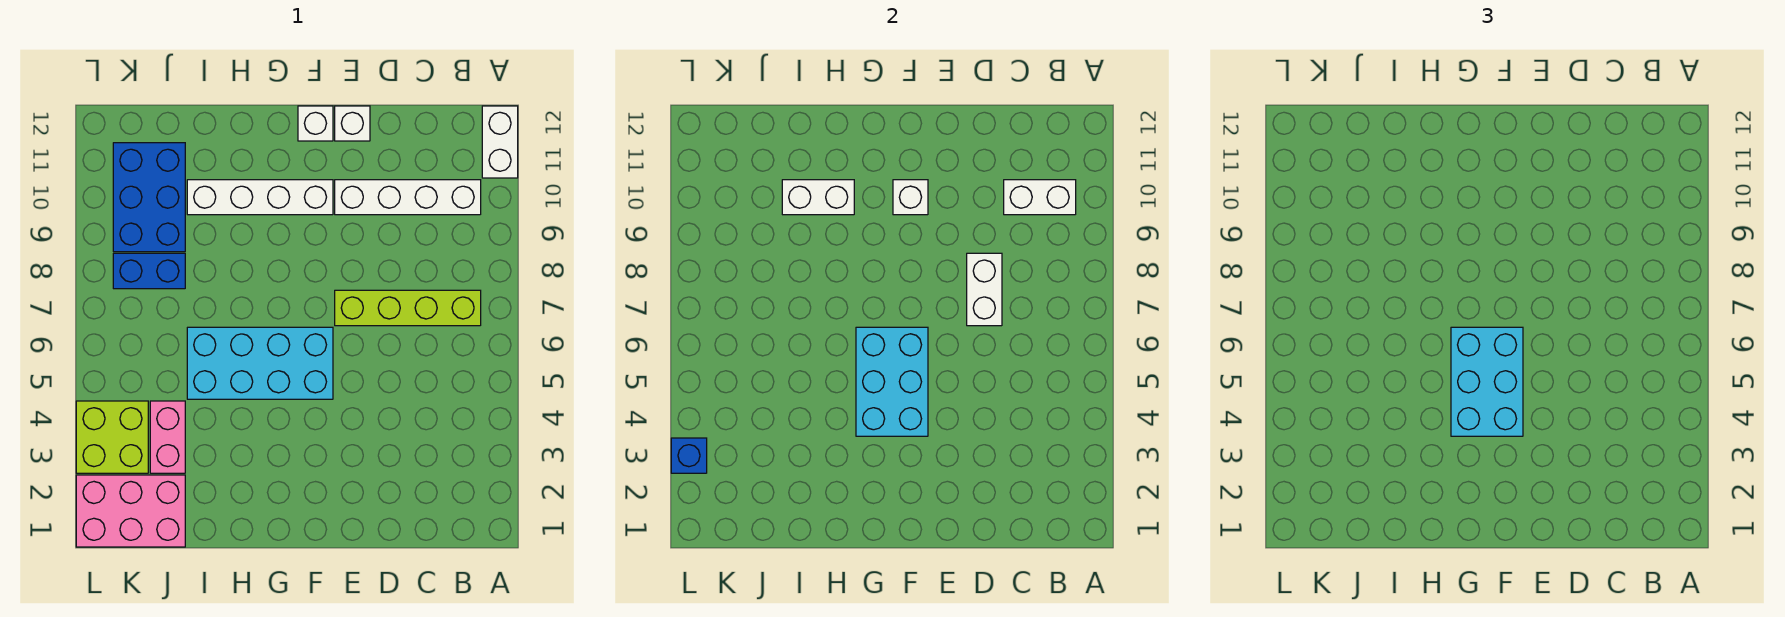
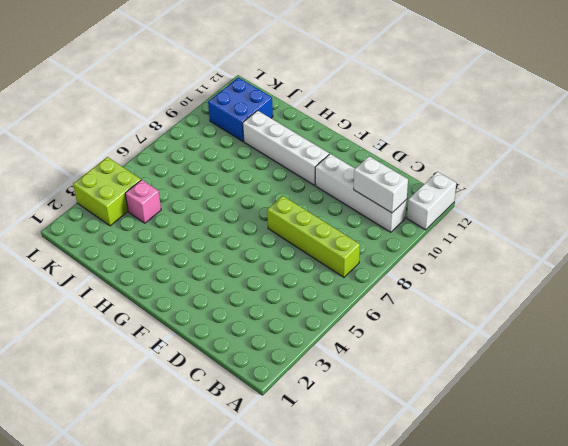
pink 1x1 brick [125,180,161,223] -> pink 1x2 brick [150,401,185,473]
blue 2x2 brick [208,78,273,141] -> blue 2x3 brick [113,143,185,252]
none -> white 1x1 brick [335,106,370,141]
none -> cyan 2x4 brick [187,327,333,399]
none -> white 1x1 brick [298,106,333,141]

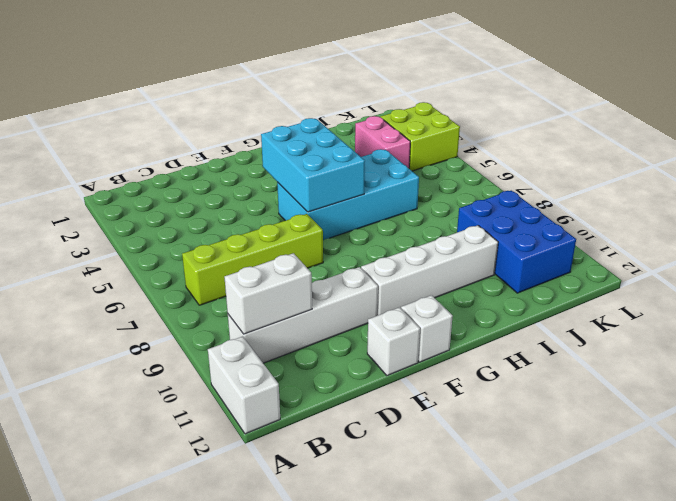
none -> pink 2x3 brick [76,475,185,547]
none -> blue 1x2 brick [113,253,185,289]
none -> white 1x2 brick [967,253,1002,326]

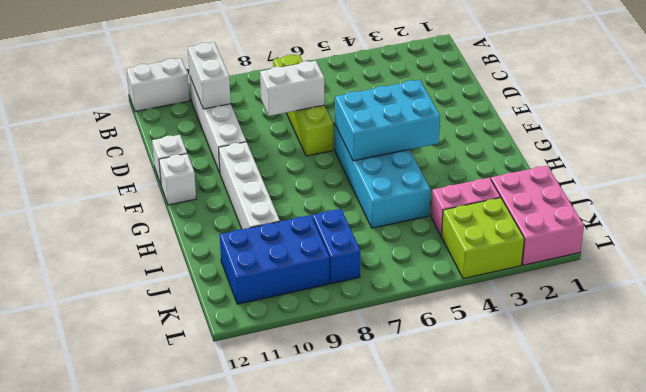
none -> white 1x1 brick [893,180,928,215]
none -> white 1x2 brick [782,180,854,215]
none -> blue 1x1 brick [671,438,707,473]

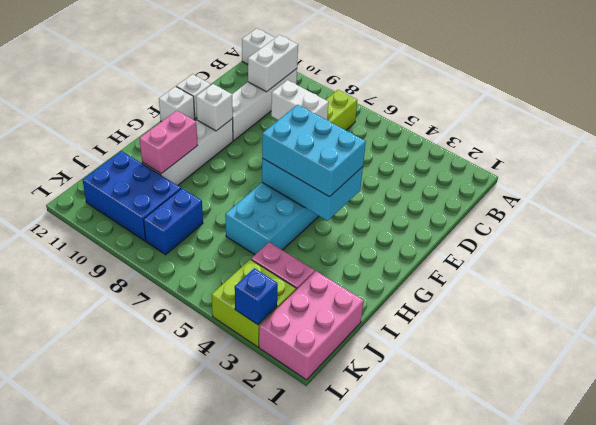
pink 1x2 brick [140,111,198,174] -> white 1x2 brick [782,180,854,215]

